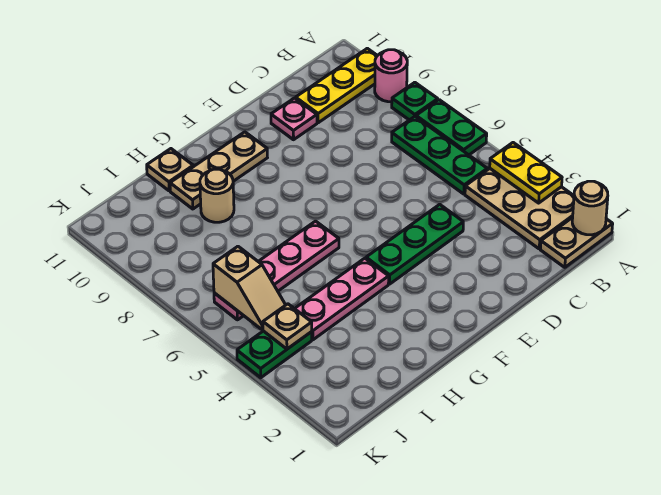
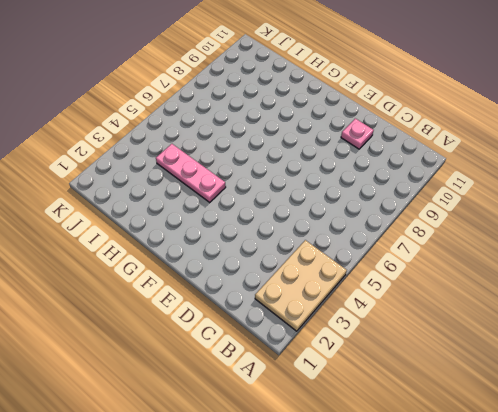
none -> tan 1x2 plate [540,217,613,267]
none -> green 1x2 plate [416,100,487,155]
none -> green 1x1 plate [392,82,438,120]

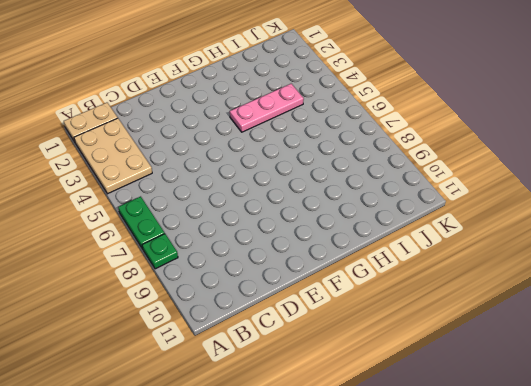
none -> pink 1x1 round brick [375,50,407,102]
none -> yellow 1x3 plate [296,48,377,123]
none -> green 1x3 plate [392,117,487,194]

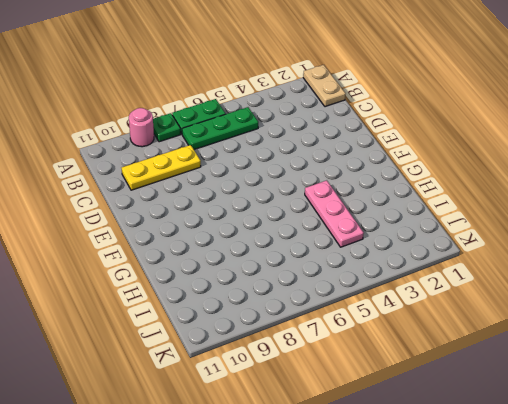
yellow 1x3 plate [122,145,201,190] -> yellow 1x3 plate turned to [296,48,377,123]
none -> tan 2x3 plate [465,169,574,249]
none -> green 1x3 plate [366,204,463,284]
none -> pink 1x1 plate [271,98,317,140]

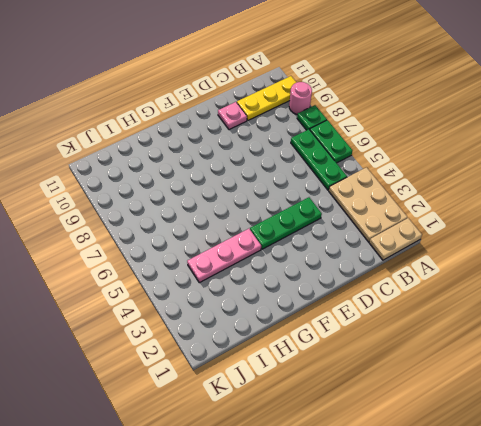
none -> tan 1x3 plate [170,132,267,209]
none -> pink 1x4 plate [214,221,339,320]
none -> tan 1x1 round brick [200,169,234,222]

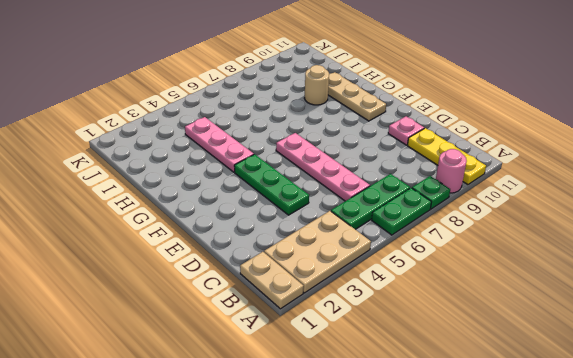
pink 1x4 plate [276,133,370,201] -> pink 1x4 plate moved to [214,221,339,320]
none -> tan 1x1 plate [147,149,193,191]
none -> green 1x2 plate [237,331,312,378]
none -> tan 1x1 round brick [572,181,608,235]

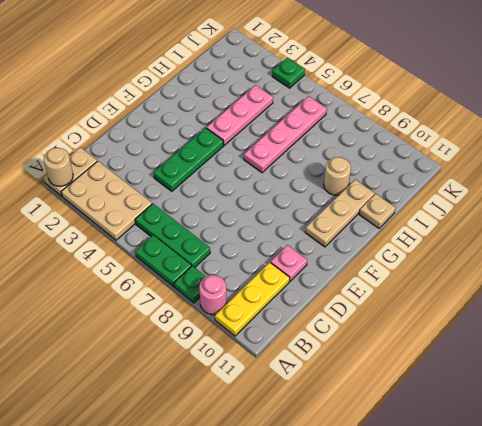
green 1x1 plate [272,58,305,88] -> green 1x2 plate [237,331,312,378]
none -> yellow 1x2 plate [490,143,562,203]
none -> tan 1x1 plate [263,304,312,349]
none -> tan 1x2 slope [213,246,285,329]

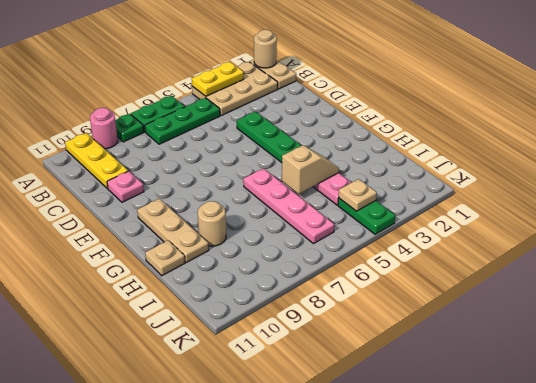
tan 1x2 slope [282,145,339,194] -> tan 1x2 slope moved to [213,246,285,329]

